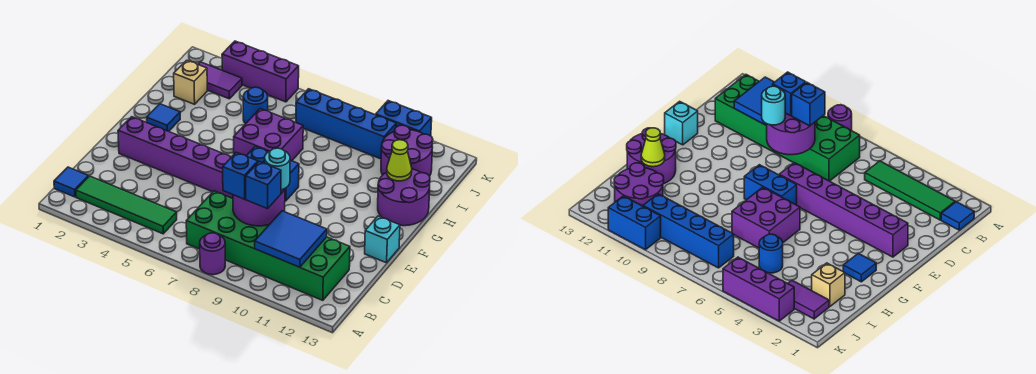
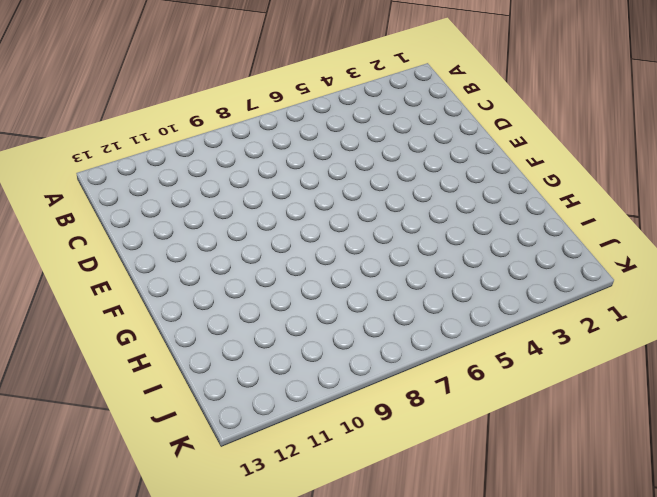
none -> purple 1x1 round brick [200,233,225,275]
none -> blue 1x1 tile [54,167,88,197]
none -> green 1x4 tile [76,176,177,234]

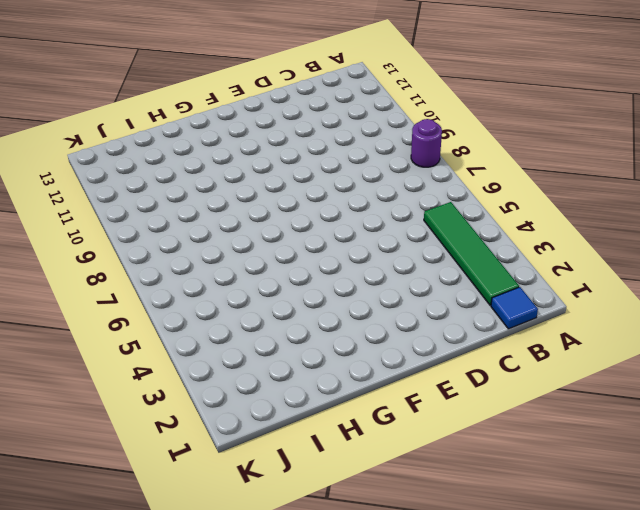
none -> green 2x6 brick [186,191,350,300]
none -> purple 1x6 brick [118,117,233,198]
none -> cyan 1x1 brick [365,216,400,263]

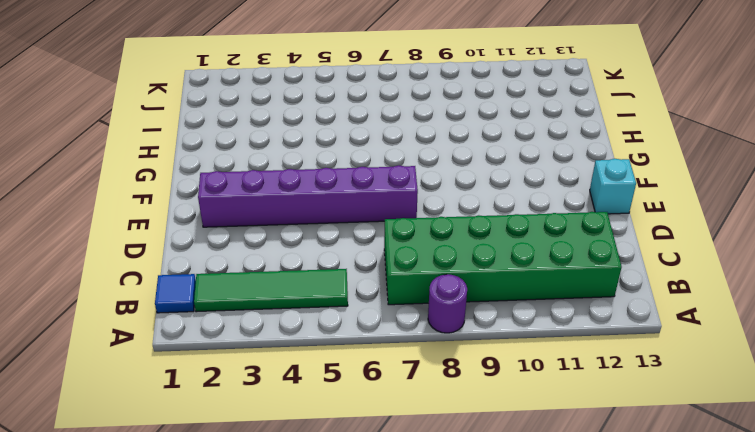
none -> blue 1x2 brick [247,146,299,201]
none -> blue 1x1 tile [147,104,180,131]
none -> purple 2x2 brick [234,109,303,161]

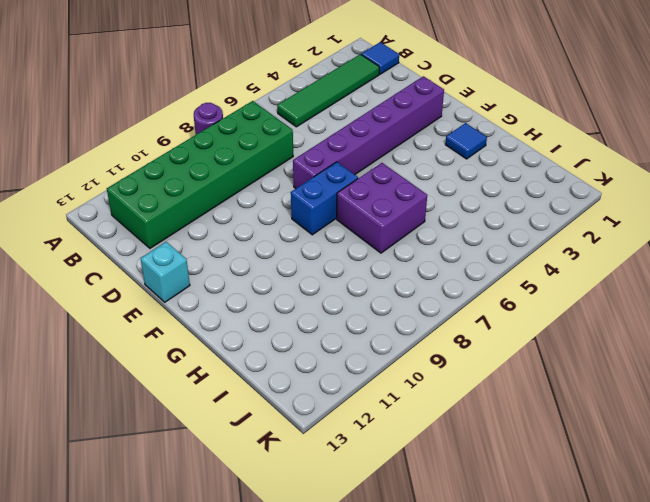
none -> purple 2x2 round brick [378,169,430,226]
none -> tan 1x1 brick [174,60,207,104]
none -> blue 1x1 round brick [243,87,268,124]

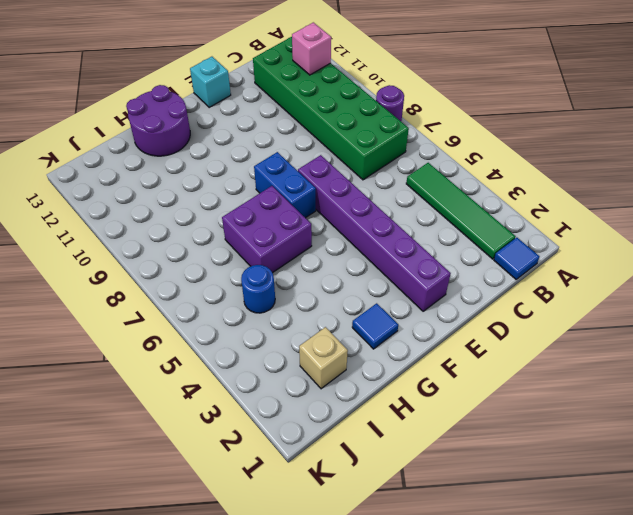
pink 1x1 brick [292,22,331,75] -> blue 2x2 tile [255,211,327,267]
none -> purple 2x2 round brick [381,125,433,176]
none -> purple 1x2 tile [198,62,242,99]
none -> blue 1x4 brick [296,89,396,159]

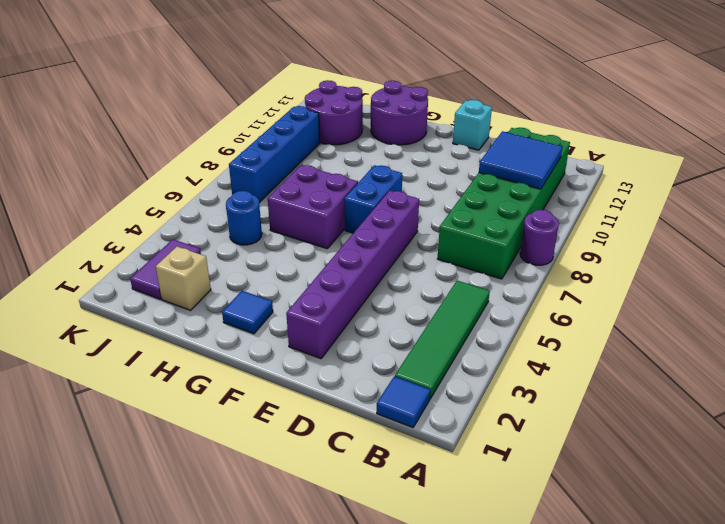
none -> purple 1x3 brick [222,41,299,102]
none -> blue 1x2 brick [376,101,432,136]
none -> purple 2x2 round brick [233,189,285,226]

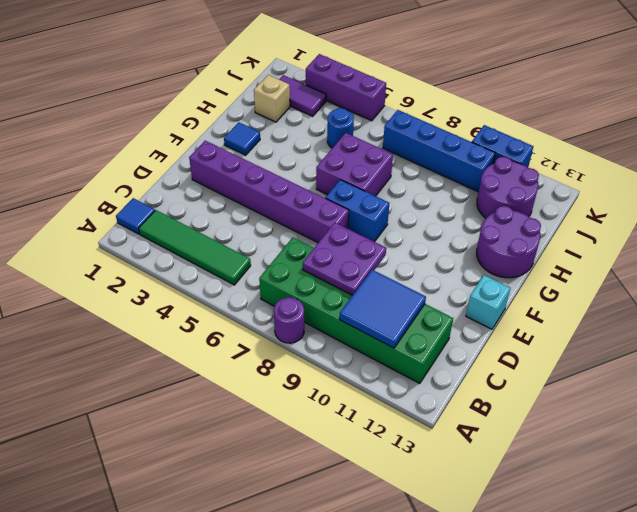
purple 2x2 plate [303,223,386,295] -> purple 2x2 round brick [233,189,285,226]
none -> lime 1x1 cone [387,140,412,181]
none -> blue 1x1 brick [223,152,258,199]
none -> blue 1x1 brick [246,162,281,209]

